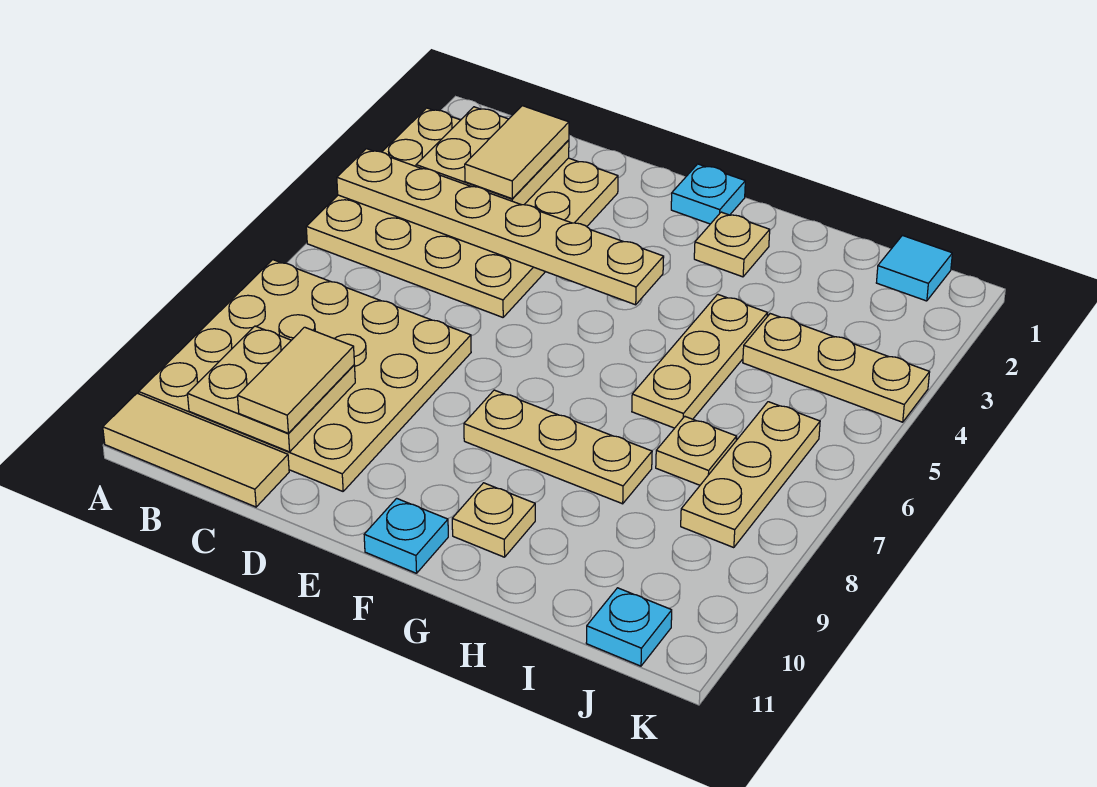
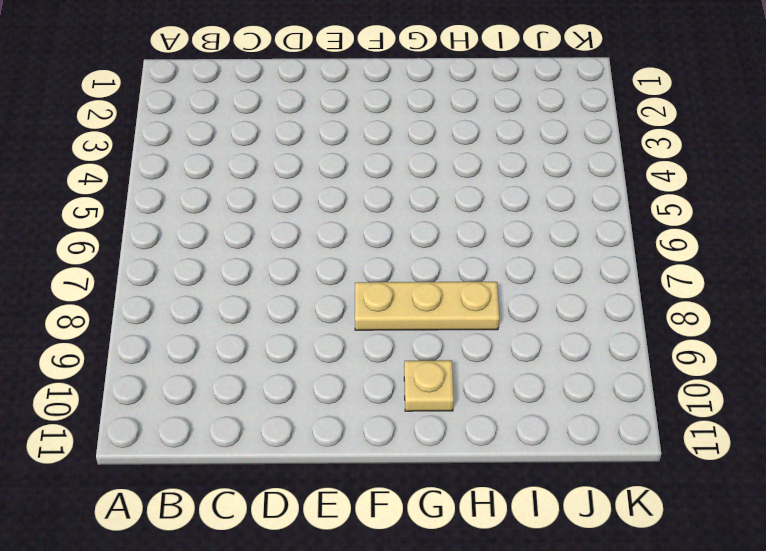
none -> tan 4x4 plate [306,108,618,317]
none -> tan 4x4 plate [139,260,471,491]
none -> tan 1x3 tile [103,393,289,507]

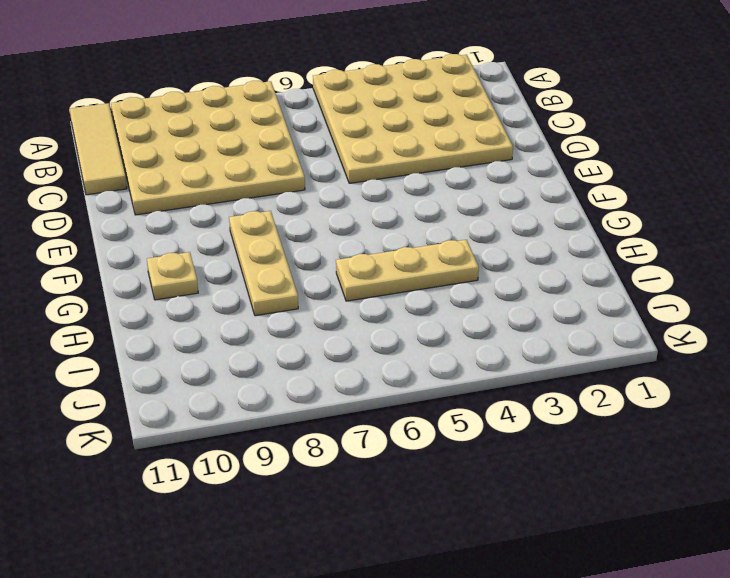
none -> cyan 1x1 plate [671,164,745,224]
none -> cyan 1x1 plate [364,498,448,573]
none -> tan 1x1 plate [694,212,770,277]

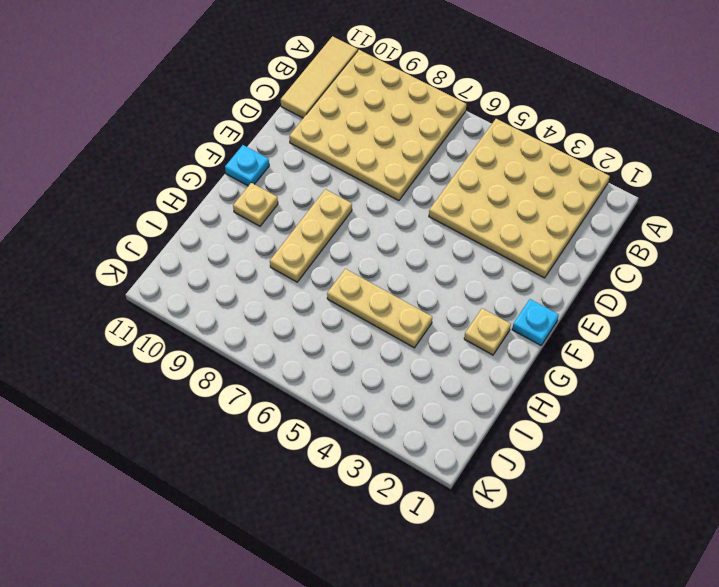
none -> tan 1x3 plate [743,314,930,422]
none -> tan 1x1 plate [656,416,737,485]
none -> cyan 1x1 tile [876,235,952,301]

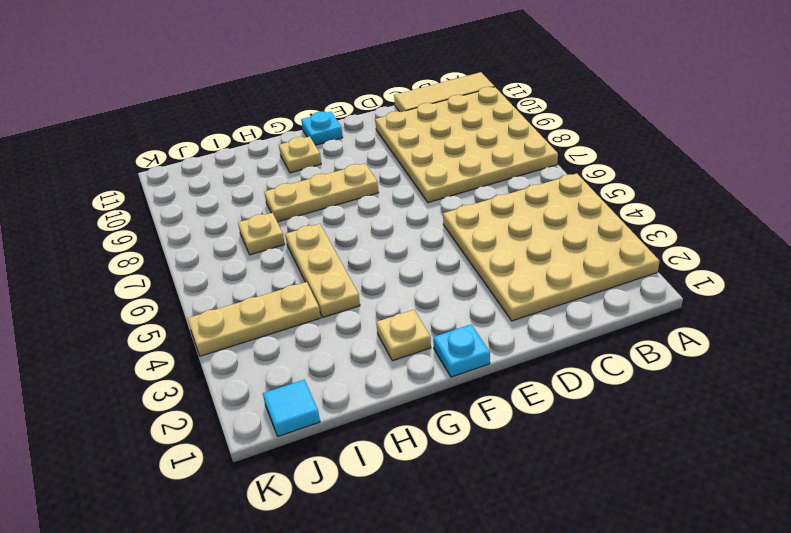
none -> tan 1x3 plate [681,402,820,548]
none -> cyan 1x1 plate [586,588,672,666]
none -> tan 1x6 plate [337,149,664,305]

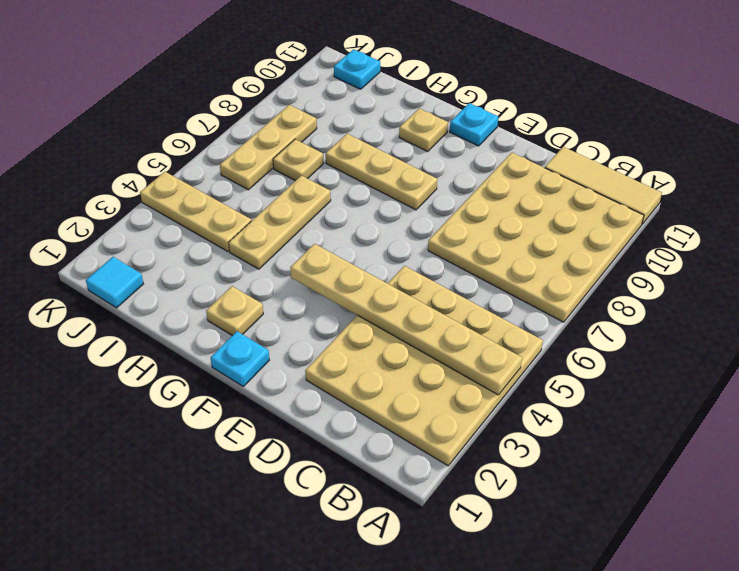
none -> tan 2x2 plate [416,107,569,205]
none -> tan 2x2 plate [188,326,355,452]
none -> tan 1x2 tile [465,106,569,199]

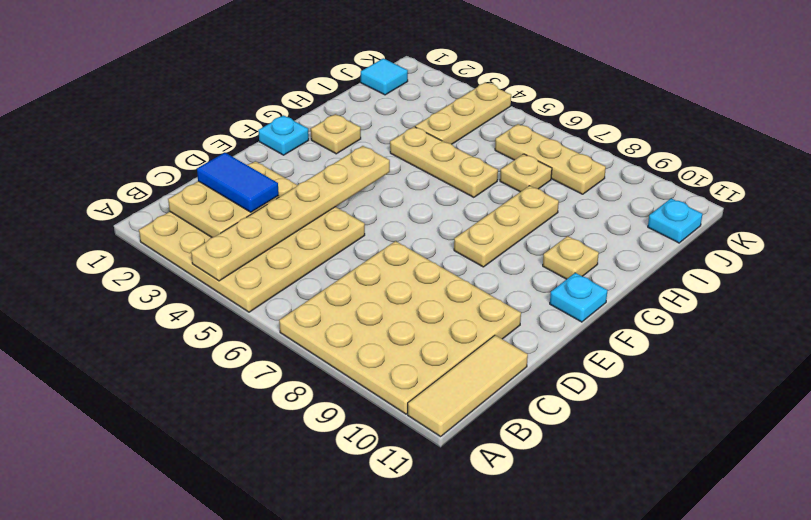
blue 1x2 tile [197,153,279,212] -> tan 1x2 tile [465,106,569,199]
none -> tan 2x2 plate [188,326,355,452]
none -> tan 1x2 tile [237,327,354,433]

